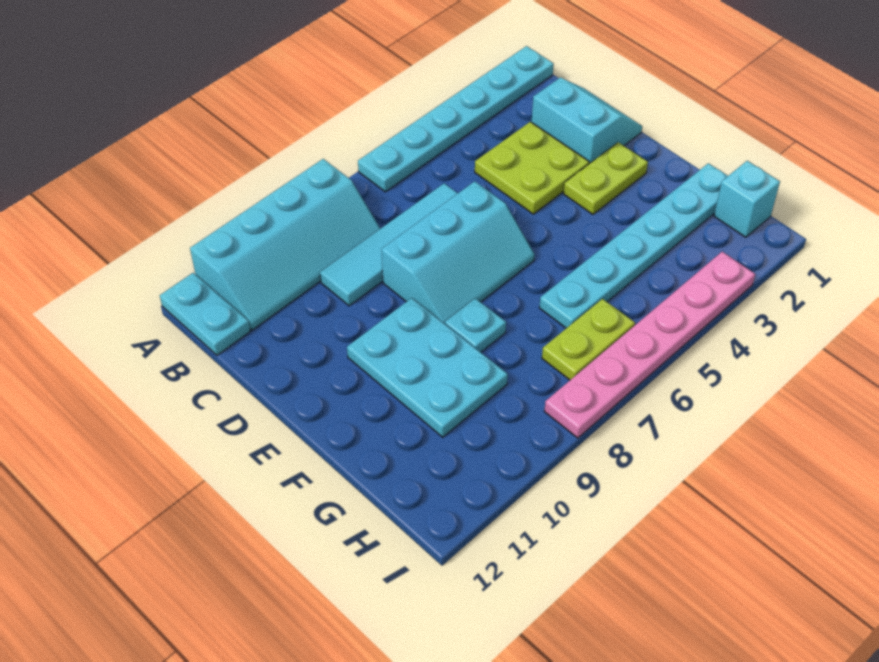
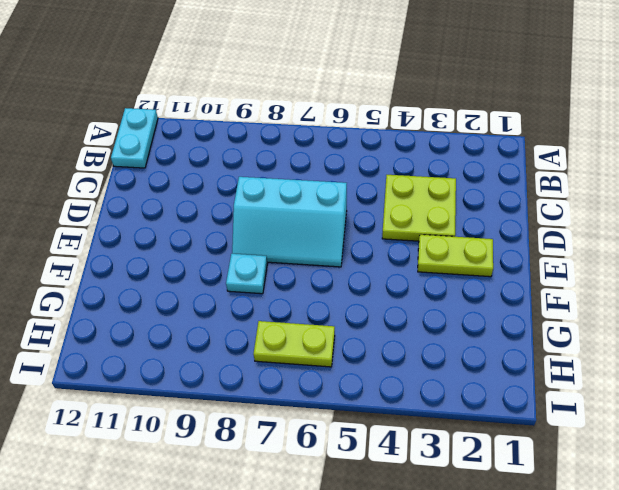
none -> cyan 1x6 plate [358,46,554,192]
none -> cyan 2x4 slope [190,159,380,330]
none -> cyan 2x2 slope [532,78,642,164]

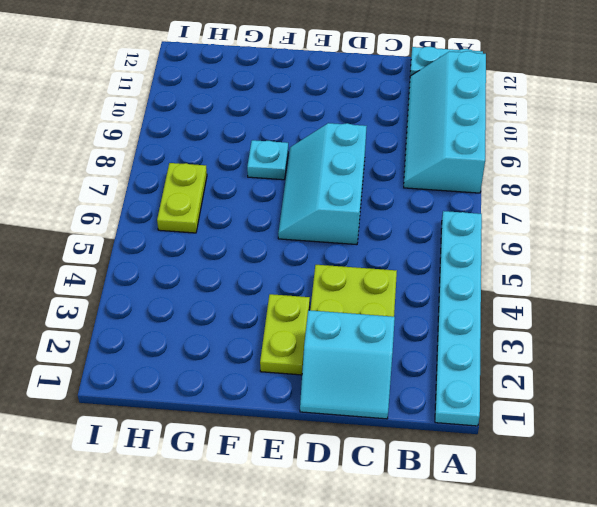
none -> cyan 1x4 tile [320,183,458,306]
none -> cyan 2x3 plate [347,298,508,437]
none -> cyan 1x6 plate [539,163,728,328]

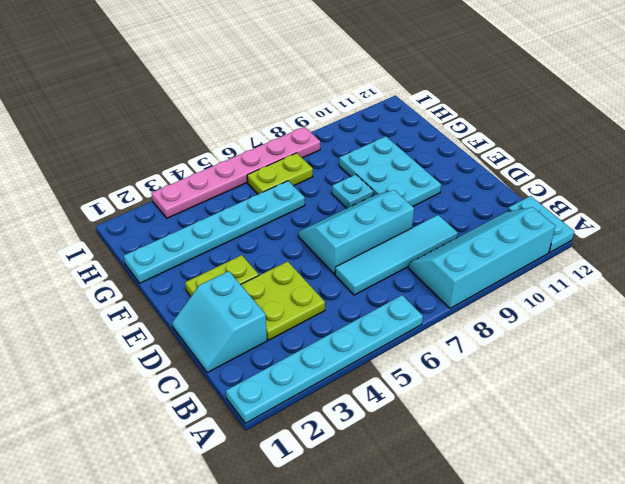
none -> cyan 1x1 brick [714,161,780,237]

